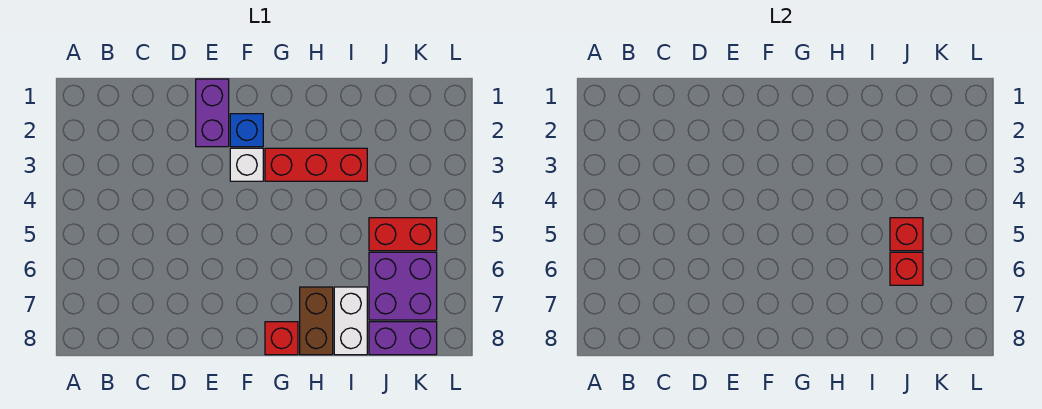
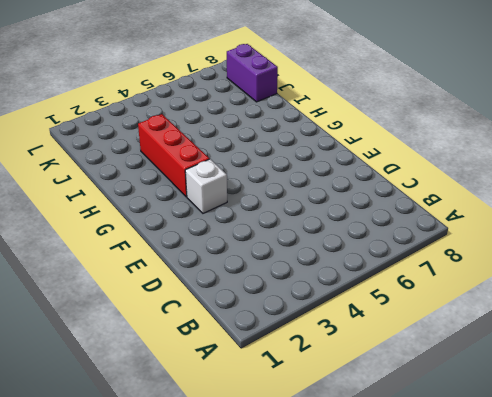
none -> purple 1x2 brick [196,79,229,147]
none -> blue 1x1 brick [230,114,263,147]
none -> red 1x1 brick [265,322,298,355]

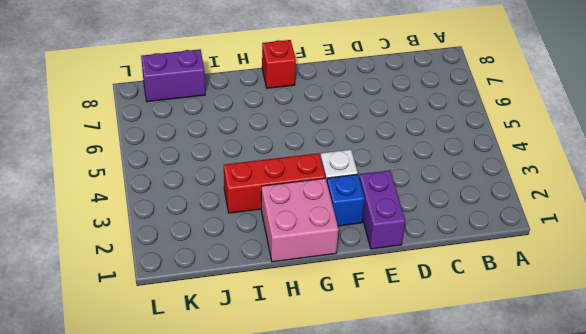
pink 2x2 brick [261,178,339,262] -> none
none -> brown 1x2 brick [300,287,333,355]
none -> white 1x2 brick [334,287,367,355]
none -> red 1x2 brick [369,218,437,251]

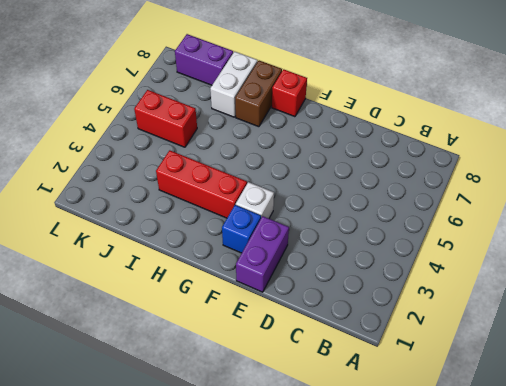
none -> purple 2x2 brick [369,252,437,320]
none -> red 1x1 brick [890,218,923,251]
none -> red 1x1 brick [890,252,923,285]

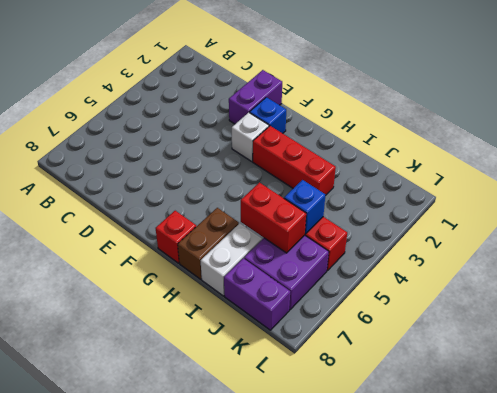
red 1x2 brick [241,182,306,253] -> red 1x1 brick [890,252,923,285]
blue 1x1 brick [284,180,325,234] -> red 1x1 brick [890,218,923,251]

